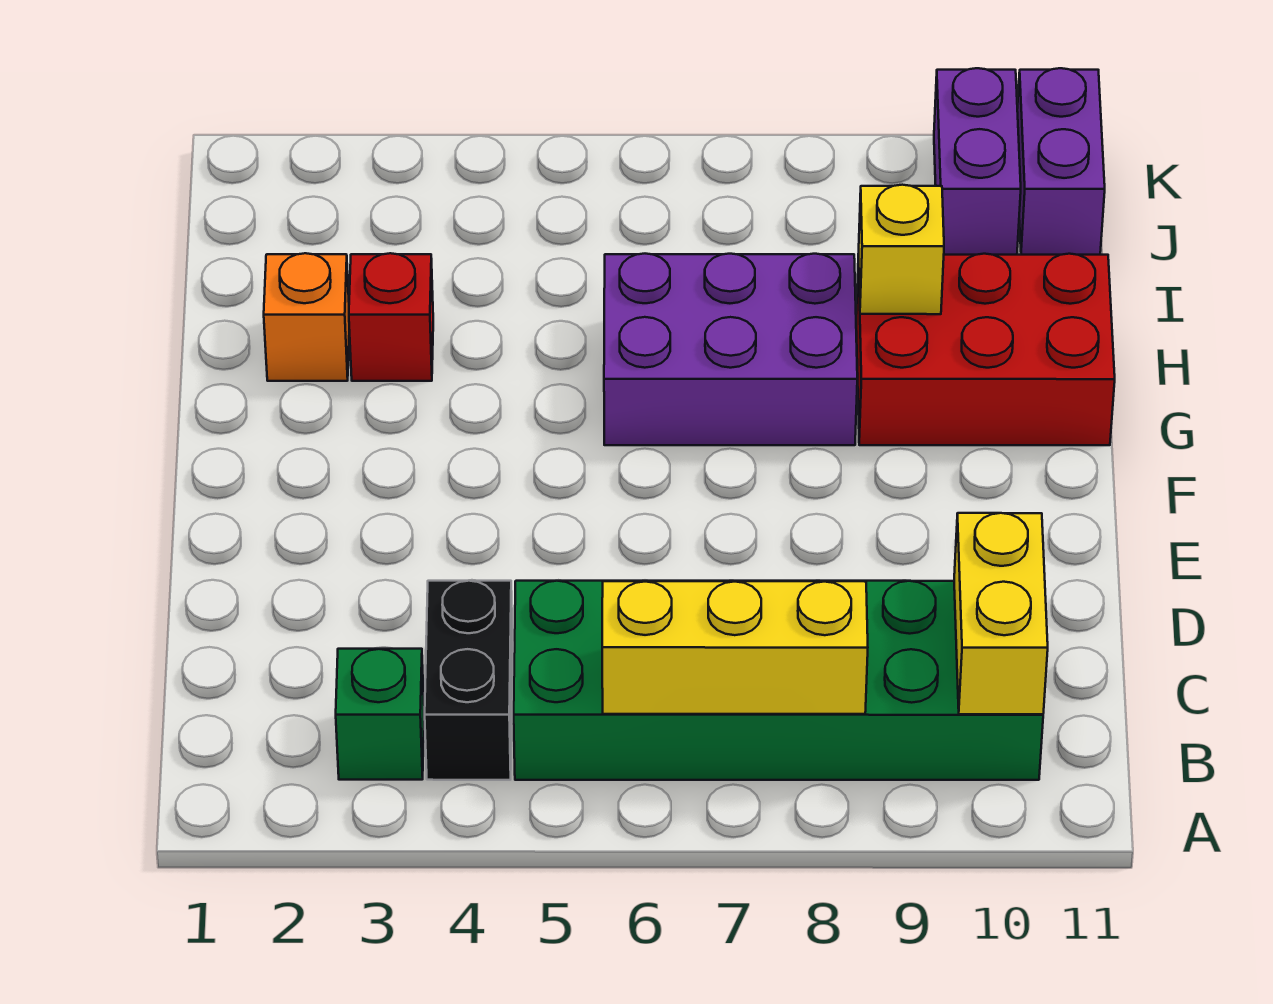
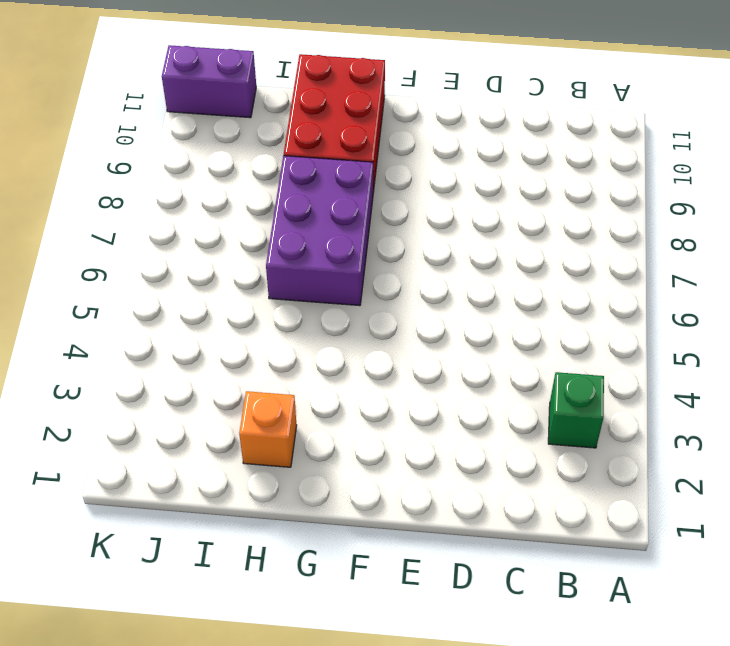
none -> black 1x2 brick [425,581,513,780]
none -> green 2x6 brick [514,581,1043,780]
none -> red 1x1 brick [349,253,433,381]

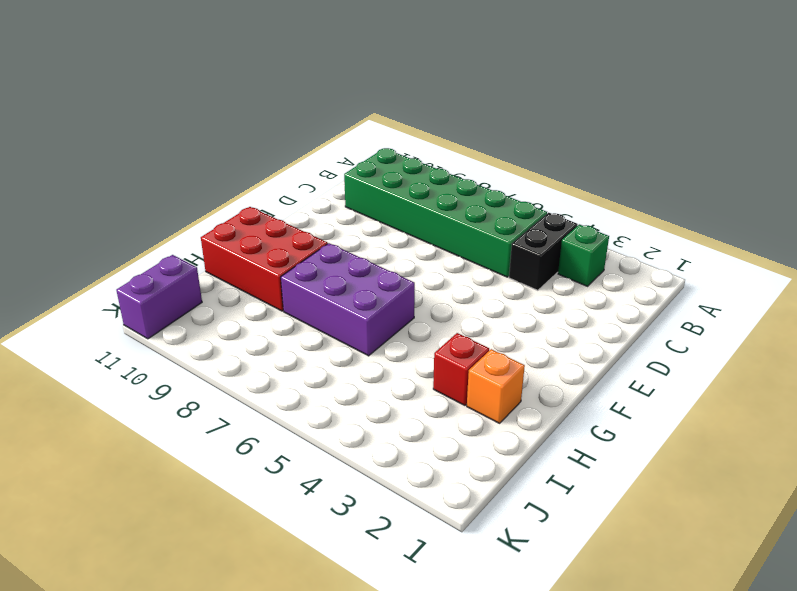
none -> purple 1x2 brick [934,68,1021,255]
none -> yellow 1x3 brick [602,581,868,714]
none -> yellow 1x2 brick [954,513,1048,714]

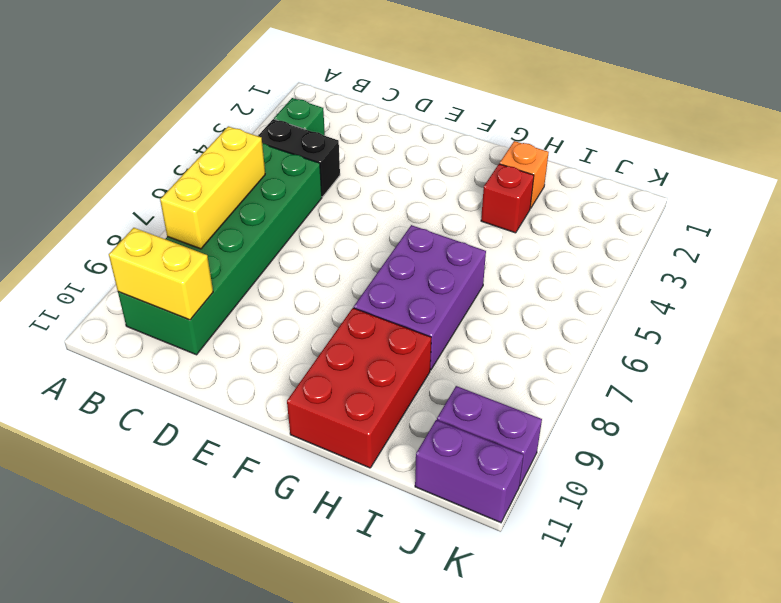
none -> yellow 1x1 brick [858,185,944,314]

